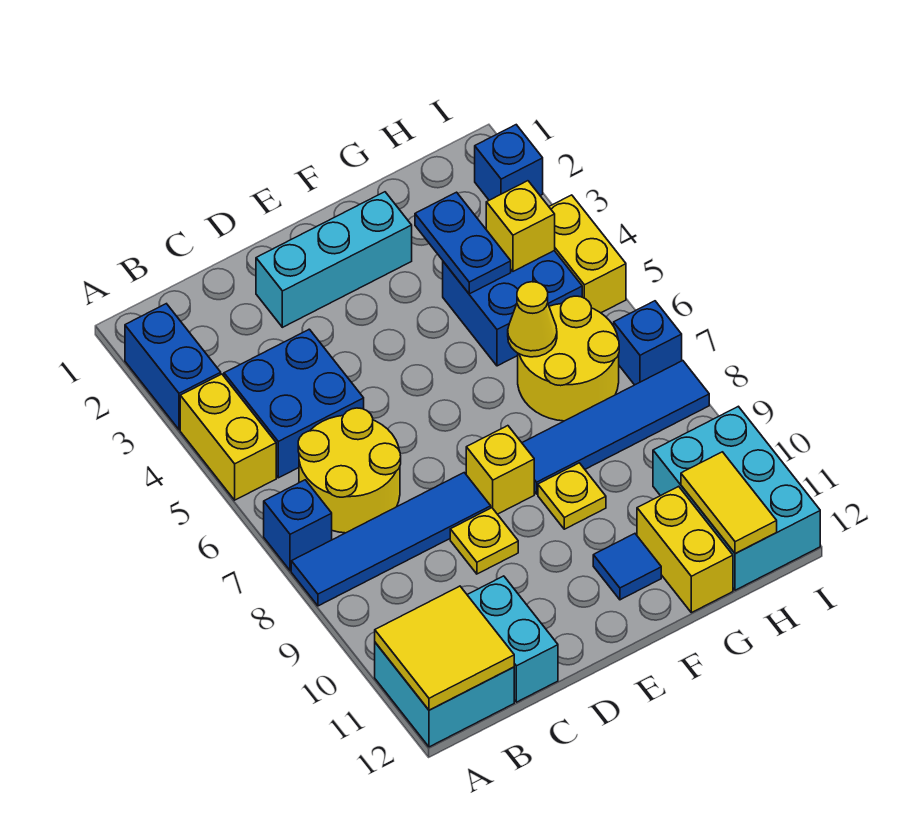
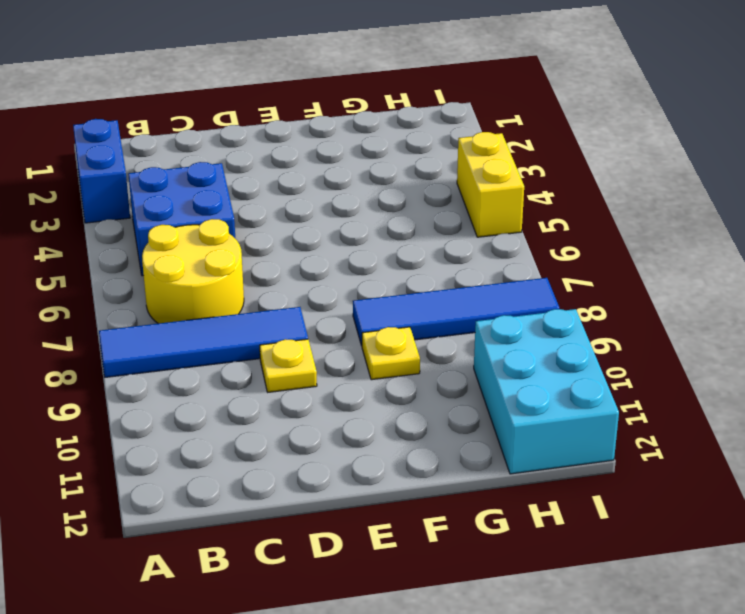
none -> yellow 1x2 brick [180,374,276,500]
none -> blue 1x1 brick [264,480,332,571]
none -> cyan 2x2 brick [375,643,514,747]

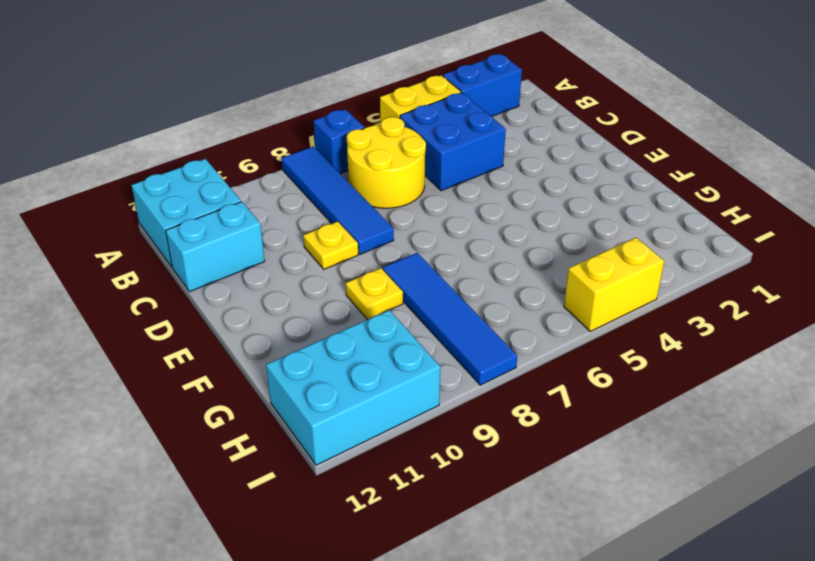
none -> cyan 1x3 brick [256,192,412,327]
none -> yellow 1x1 brick [466,426,534,514]
none -> blue 1x1 tile [593,534,661,600]

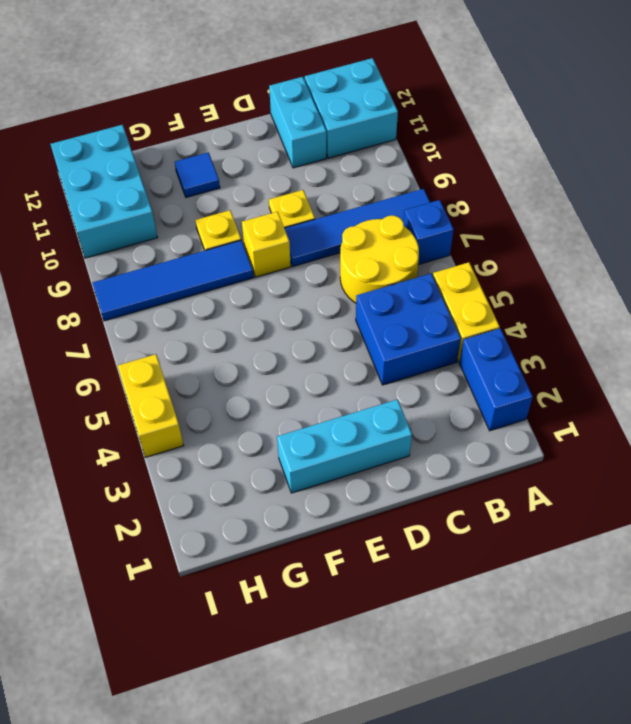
none -> blue 2x2 brick [443,251,582,366]
none -> yellow 2x2 round brick [518,296,619,421]
none -> yellow 1x2 brick [637,486,733,613]

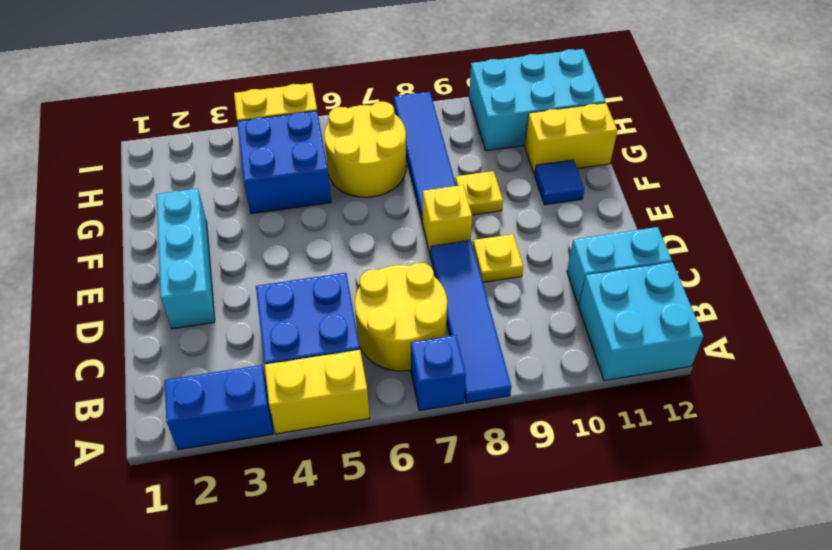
none -> blue 1x1 brick [475,125,543,200]
none -> blue 1x1 brick [614,301,682,385]
none -> yellow 2x2 tile [375,586,514,710]

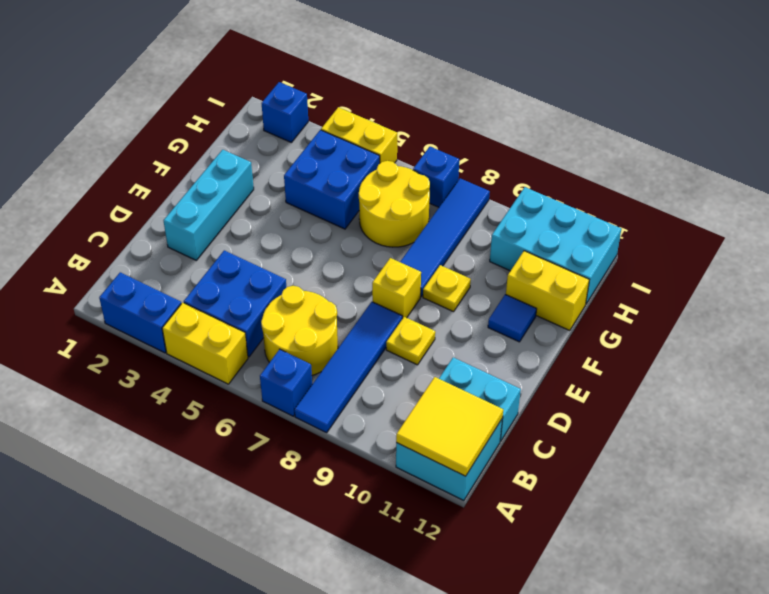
none -> blue 1x2 plate [415,192,511,294]
none -> yellow 1x1 cone [508,282,557,357]
none -> yellow 1x1 brick [486,181,555,271]

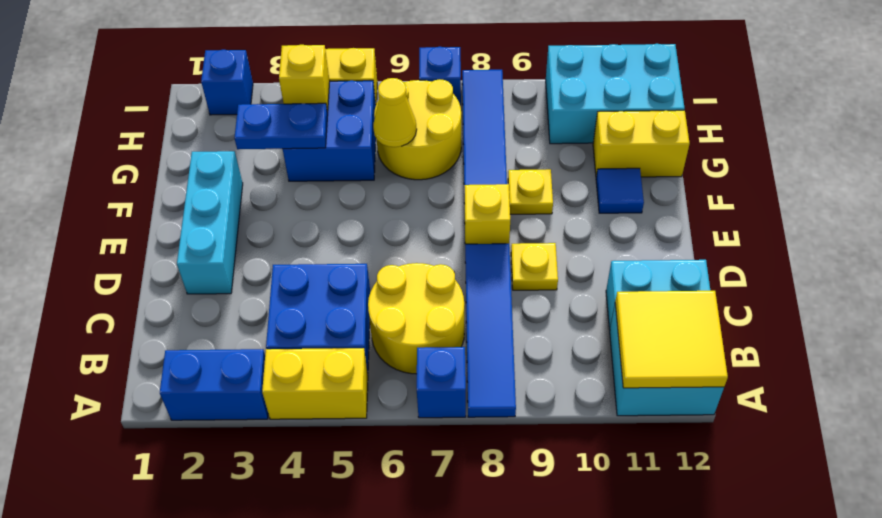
none -> yellow 1x2 tile [681,452,777,553]

